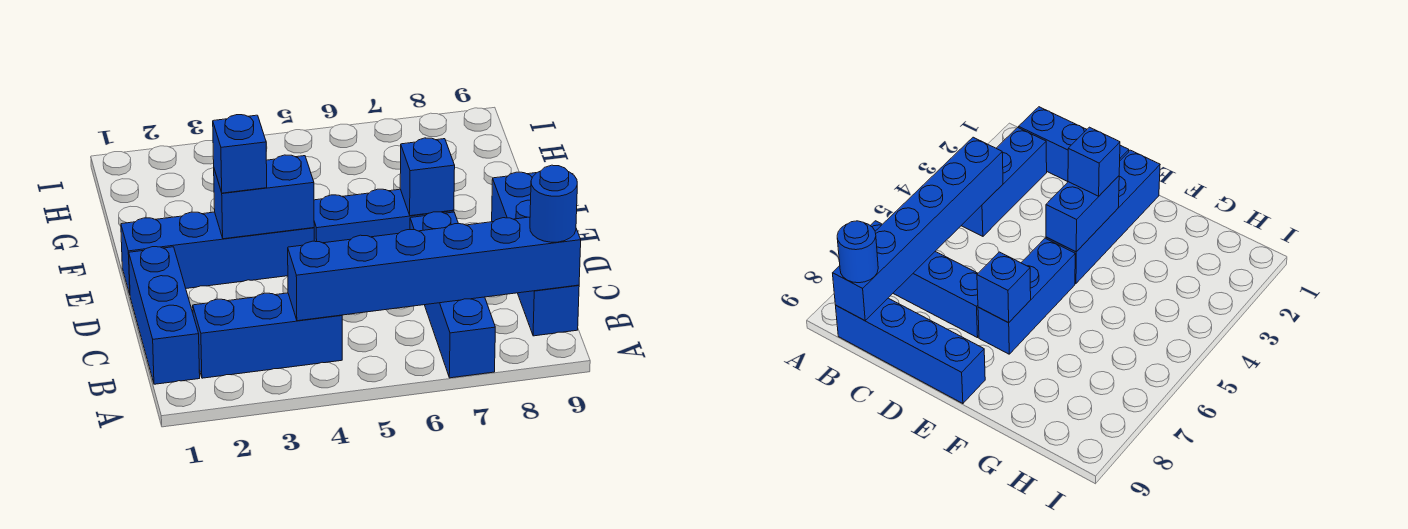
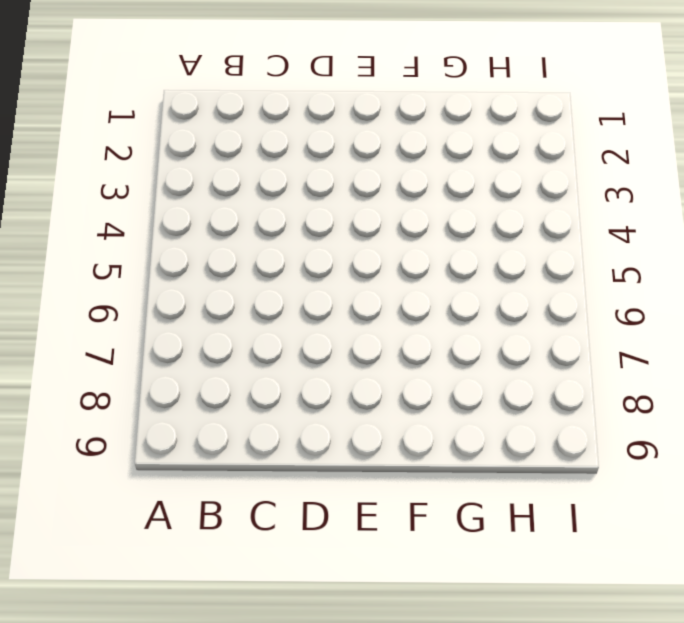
none -> blue 1x4 brick [410,212,495,378]
none -> blue 1x3 brick [129,247,200,384]

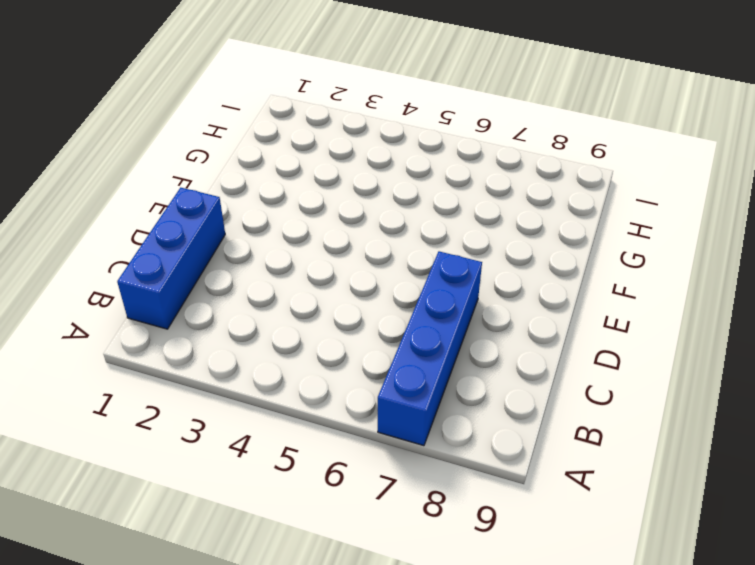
none -> blue 1x3 brick [193,293,342,378]
none -> blue 1x4 brick [492,172,579,336]

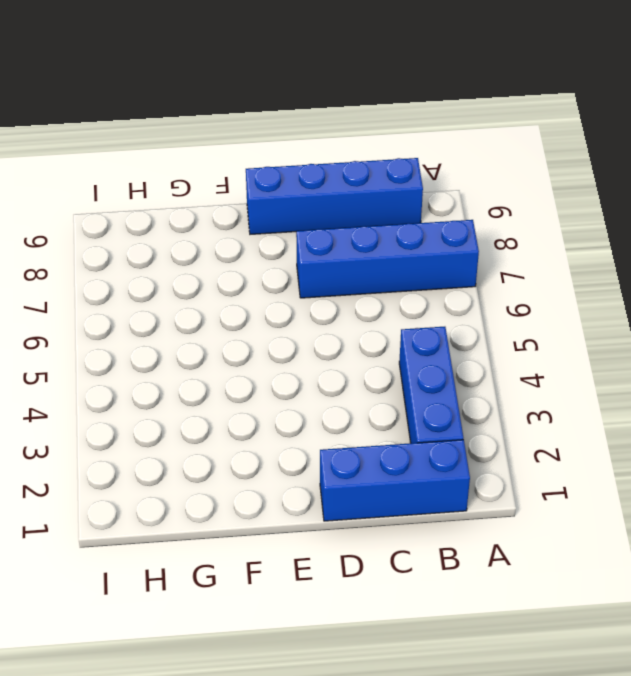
none -> blue 1x4 brick [121,212,314,294]
none -> blue 1x3 brick [314,189,454,243]

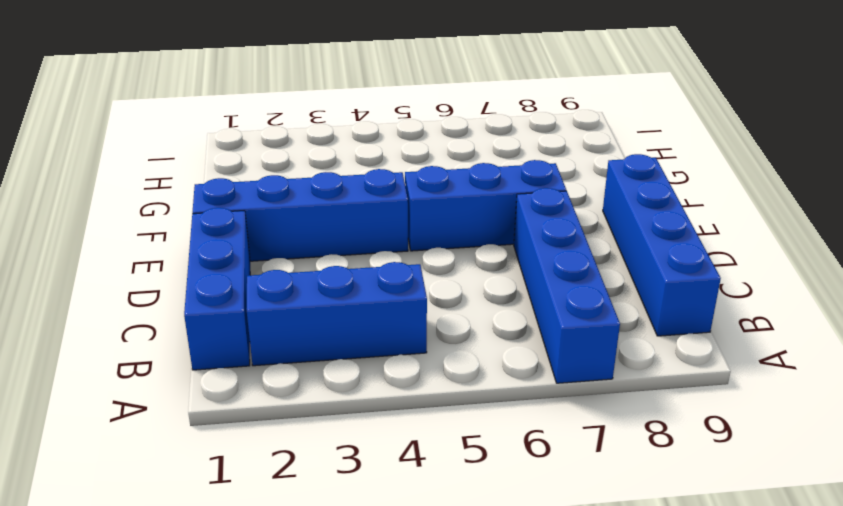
none -> blue 1x6 brick [288,217,581,321]
none -> blue 1x2 brick [214,155,314,239]

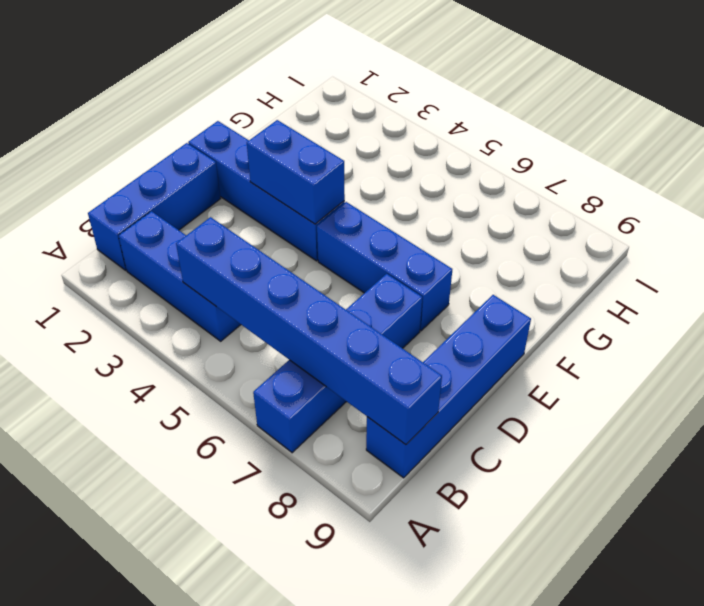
none -> blue 1x1 brick [400,138,455,216]
none -> blue 1x1 round brick [530,165,577,242]

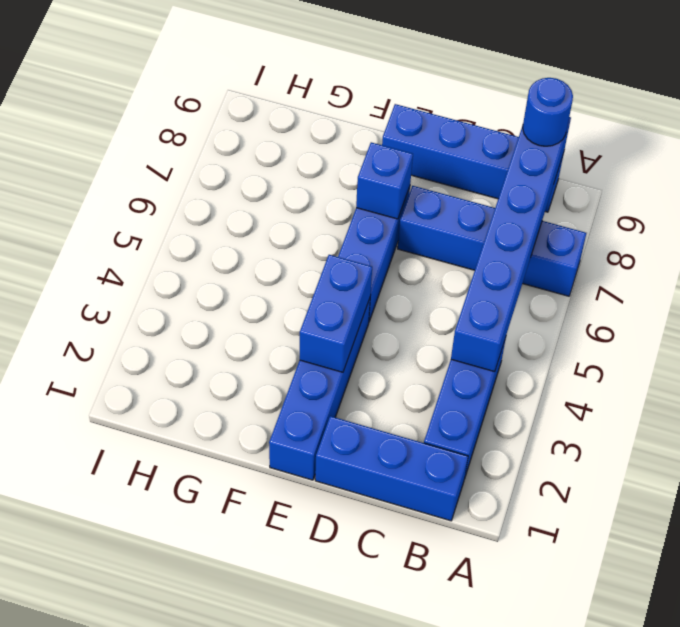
none -> blue 1x1 brick [213,115,267,193]

